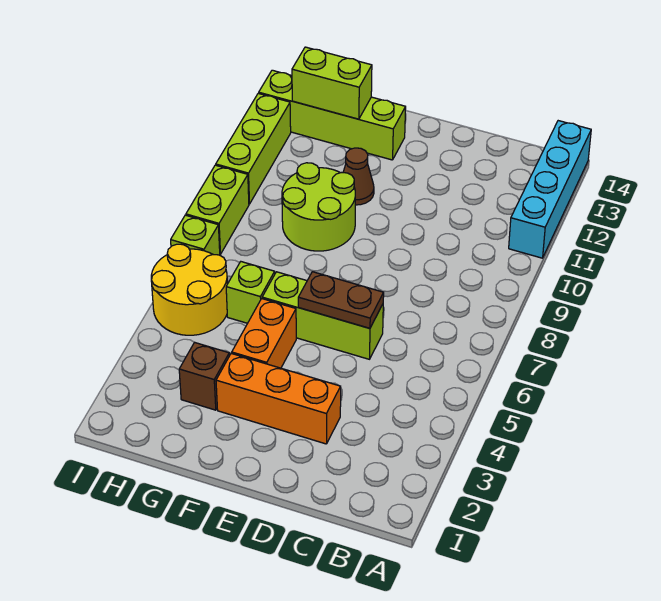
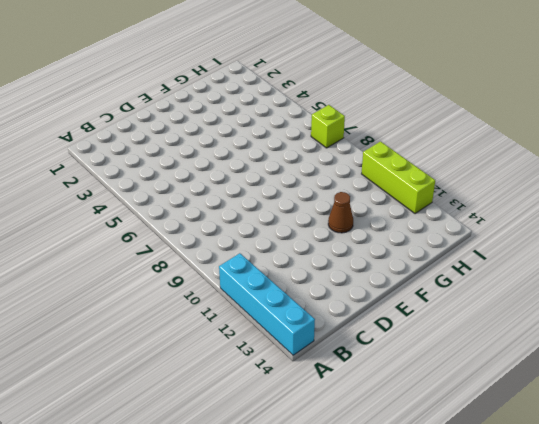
none -> orange 1x3 brick [216,353,341,444]
none -> lime 1x3 brick [262,272,383,359]
none -> orange 1x2 brick [232,299,296,368]

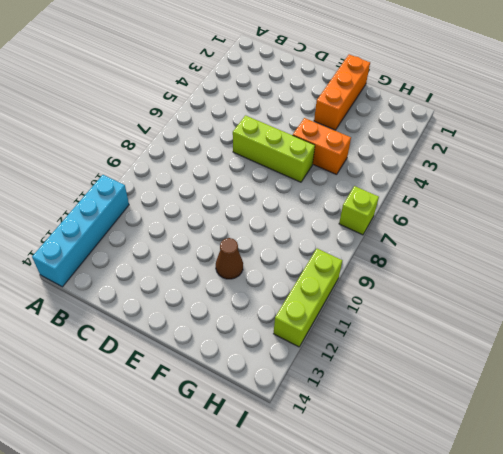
orange 1x3 brick [314,54,370,130] -> orange 1x3 brick turned to [216,353,341,444]
orange 1x2 brick [293,118,351,175] -> orange 1x2 brick turned to [232,299,296,368]
none -> lime 2x2 round brick [282,163,355,251]
none -> lime 1x4 brick [259,70,406,160]
none -> brown 1x1 brick [179,342,229,410]

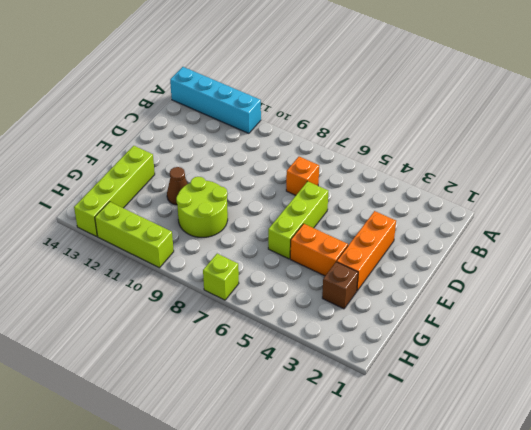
orange 1x1 brick [286,157,319,195] -> none
none -> lime 1x1 brick [226,262,275,323]
none -> yellow 2x2 round brick [151,244,227,335]
none -> lime 1x2 brick [186,165,249,254]

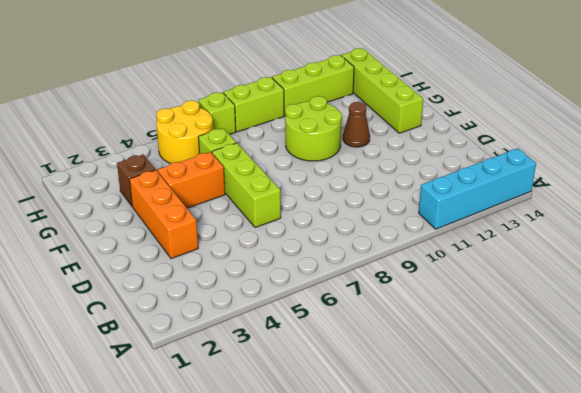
none -> brown 1x2 plate [298,272,384,328]
none -> lime 1x2 brick [292,47,372,119]

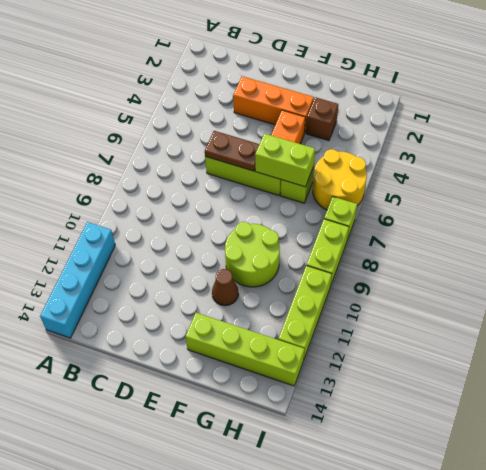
lime 1x2 brick [255,133,315,187] -> lime 1x2 brick moved to [292,47,372,119]

